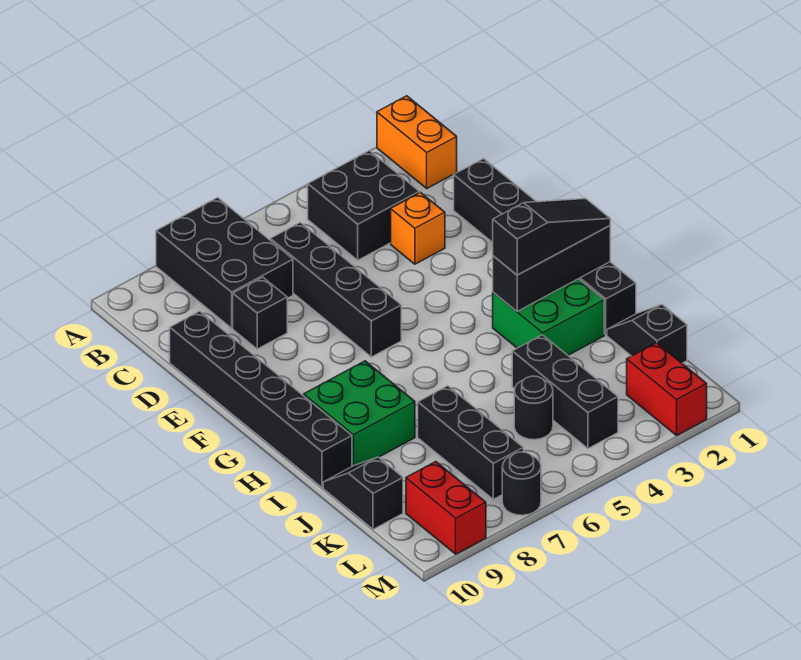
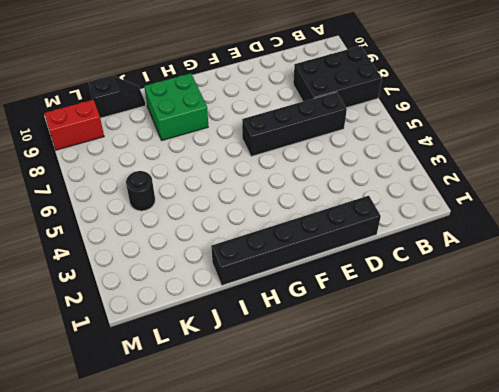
none -> orange 1x2 brick [377,96,457,188]
none -> black 2x2 brick [308,151,419,260]
none -> orange 1x1 brick [391,193,445,264]

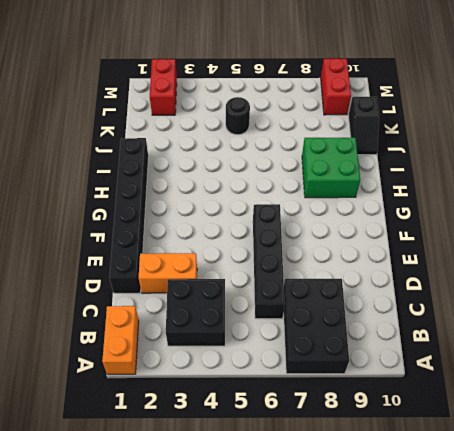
orange 1x2 brick [139,253,197,293] -> orange 1x1 brick [391,193,445,264]
none -> black 1x1 brick [233,277,287,349]
none -> black 1x6 brick [170,311,352,487]
none -> green 2x2 brick [493,279,604,355]

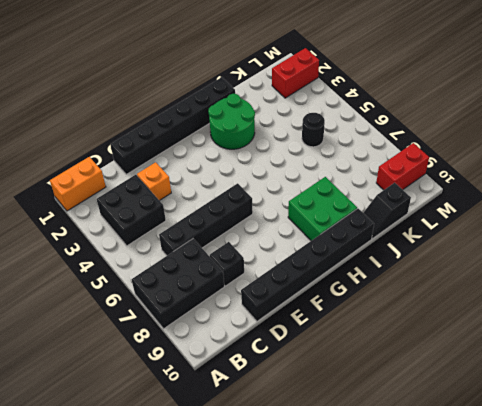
green 2x2 round brick [208,94,255,149] -> green 2x2 brick [493,279,604,355]
none -> black 1x2 slope [607,304,687,363]
none -> black 1x3 brick [512,335,618,448]
none -> black 1x3 brick [418,386,523,499]

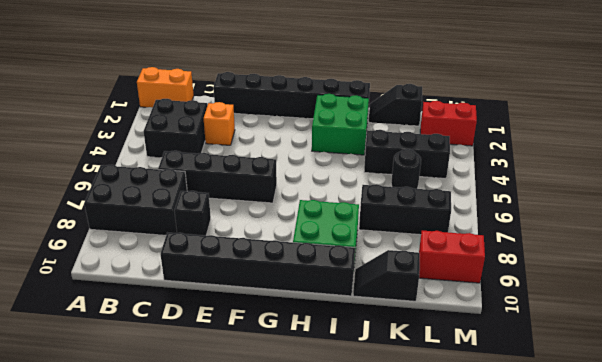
none -> black 1x1 round brick [502,452,541,515]
none -> black 1x3 brick [493,226,610,311]
none -> black 1x3 slope [493,199,610,275]

